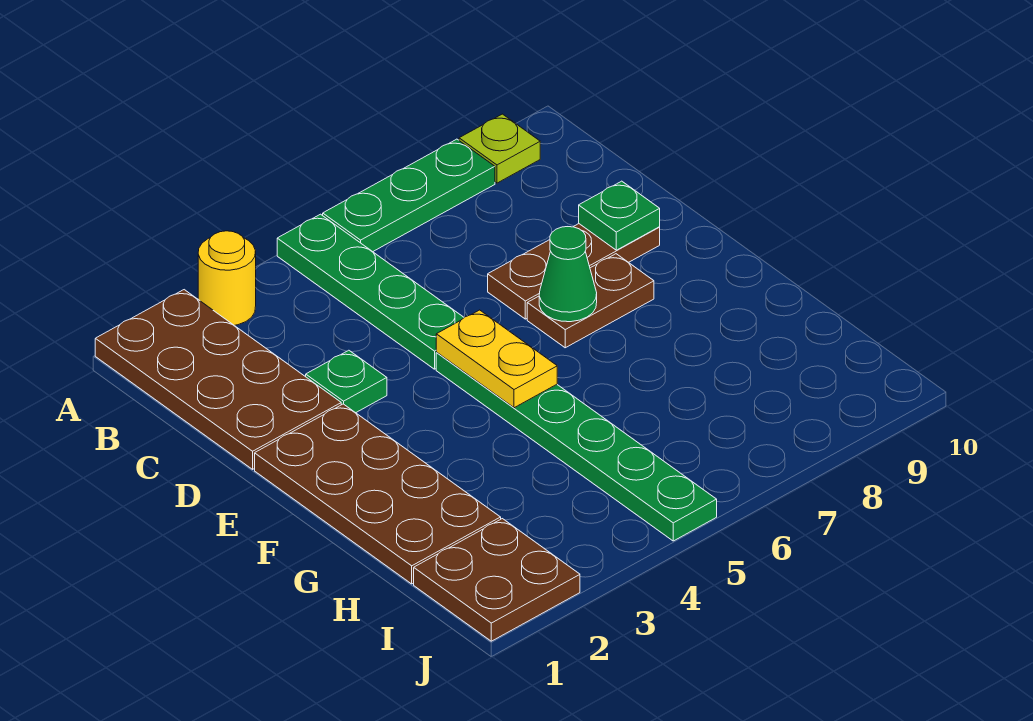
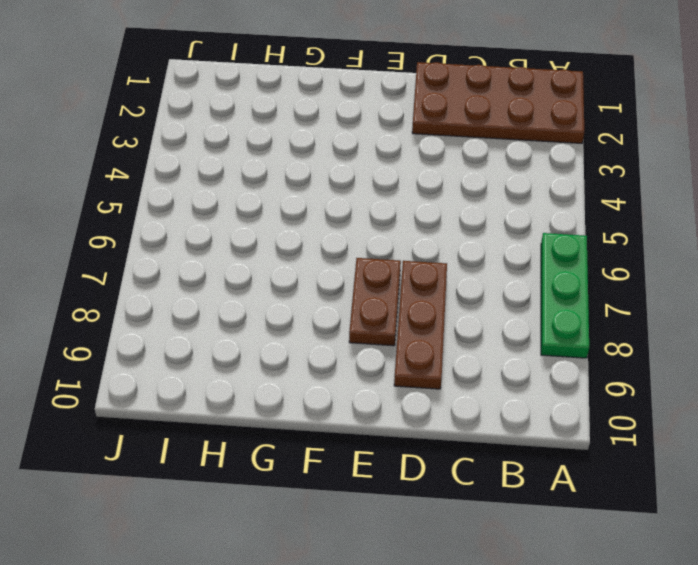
none -> yellow 1x1 round brick [198,231,256,325]
none -> green 1x4 plate [277,214,464,369]
none -> lime 1x1 plate [459,114,540,183]

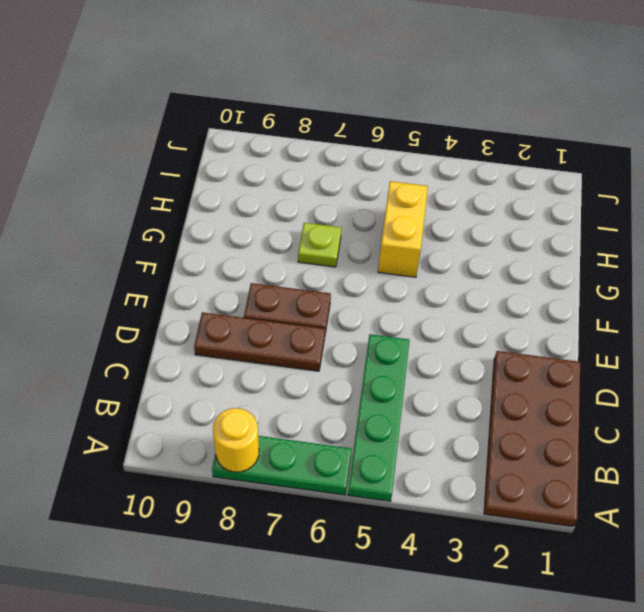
yellow 1x1 round brick [213,408,259,472] -> yellow 1x1 round brick moved to [198,231,256,325]
yellow 1x2 brick [378,181,428,277] -> green 1x6 plate [436,353,717,541]
lime 1x1 plate [298,223,341,267] -> lime 1x1 plate moved to [459,114,540,183]
none -> green 1x1 plate [306,350,387,413]
none -> brown 2x4 plate [255,404,501,584]
none -> brown 2x2 plate [414,519,580,641]

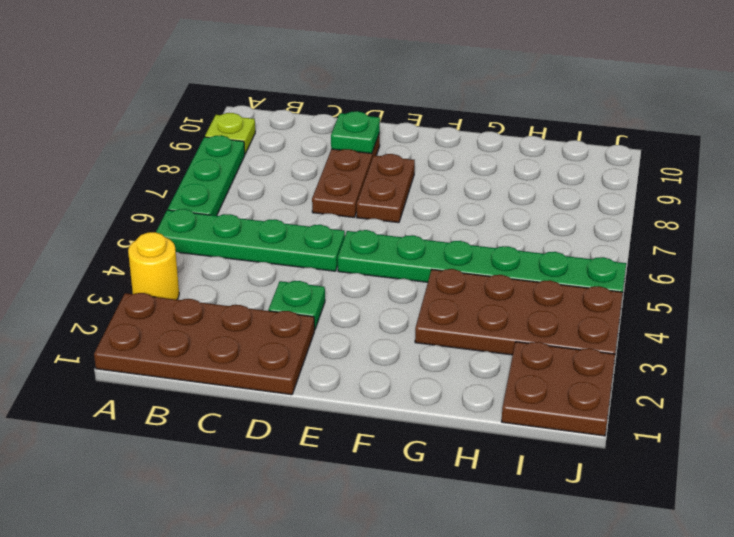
brown 2x4 plate [415,269,623,355] -> brown 2x4 plate moved to [255,404,501,584]
none -> yellow 1x2 plate [436,310,557,408]
none -> green 1x1 cone [539,227,597,322]

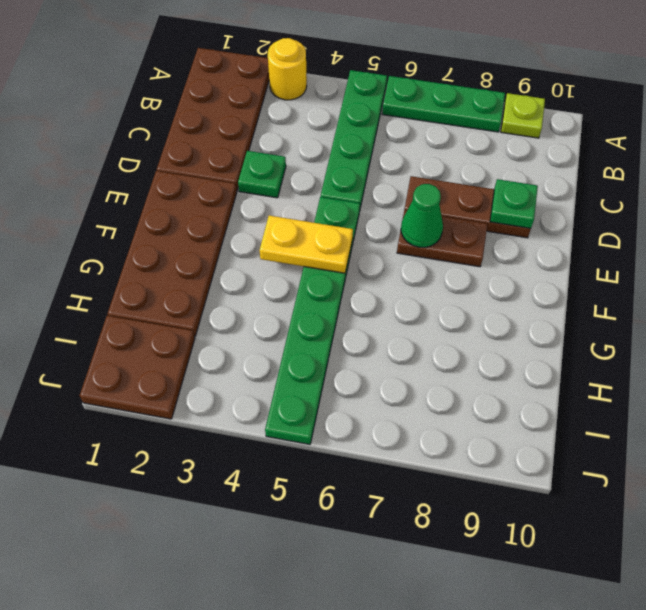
yellow 1x2 plate [260,215,353,273] -> yellow 1x2 plate turned to [436,310,557,408]

